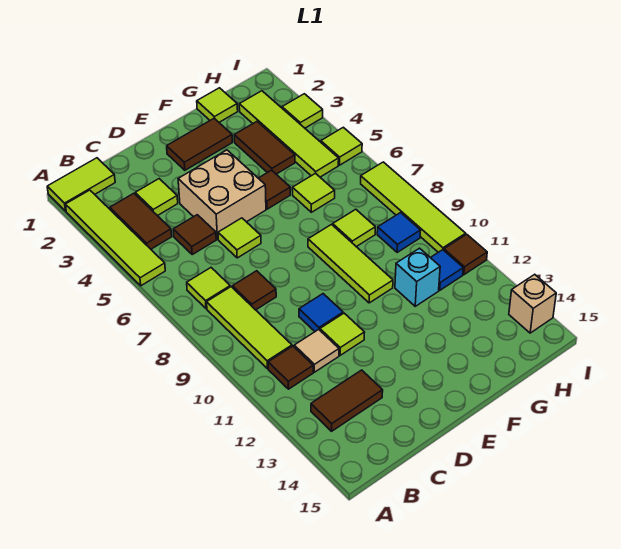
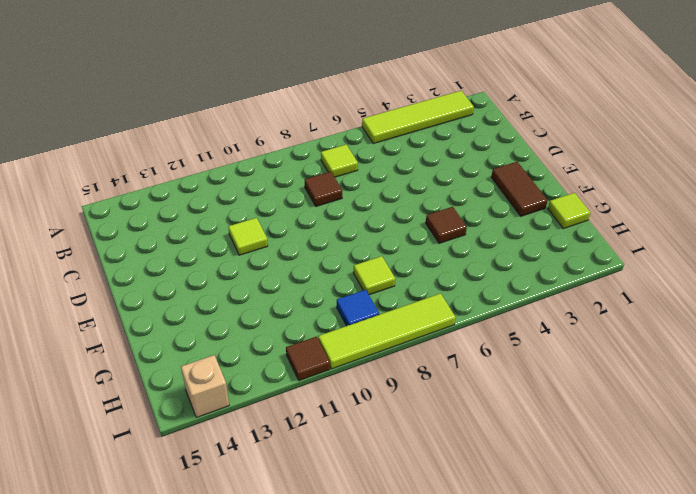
none -> lime 1x2 tile [47,158,115,211]
none -> brown 1x2 tile [110,193,172,249]
none -> lime 1x3 tile [207,287,292,369]
none -> brown 1x1 tile [268,346,313,389]

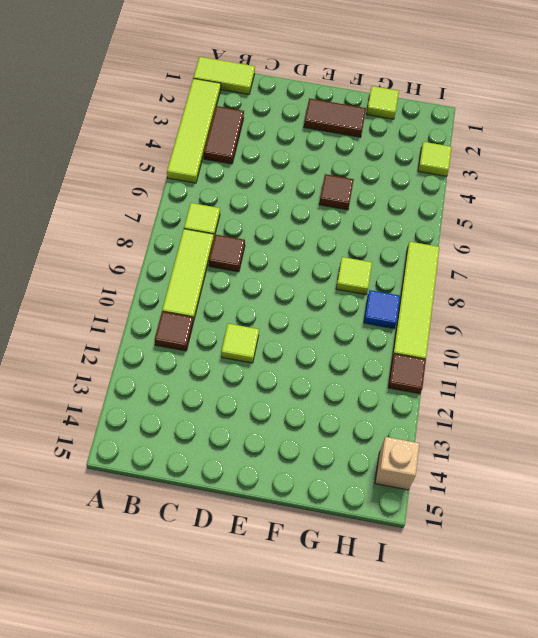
none -> brown 1x2 tile [311,370,383,431]
none -> lime 1x1 tile [135,179,178,216]
none -> brown 1x1 tile [173,215,216,254]
none -> tan 1x1 tile [294,330,339,372]

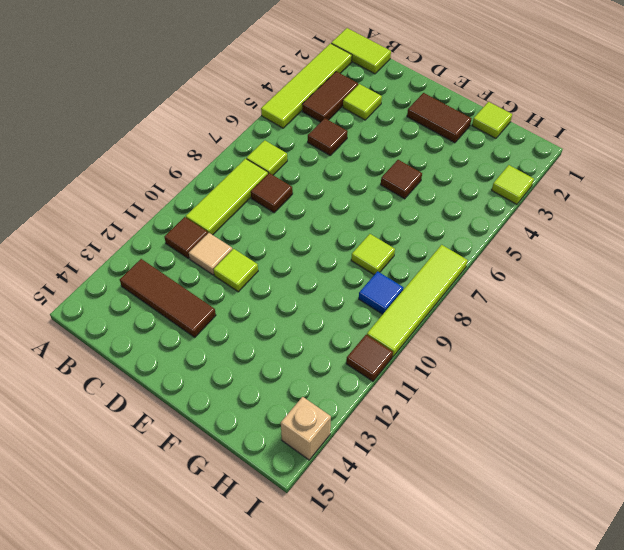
brown 1x3 tile [120,259,216,337] -> brown 1x2 tile [311,370,383,431]
none -> tan 2x2 brick [178,150,266,239]
none -> lime 1x1 tile [218,218,261,258]
none -> blue 1x1 tile [299,294,343,331]
none -> lime 1x3 tile [308,225,393,303]

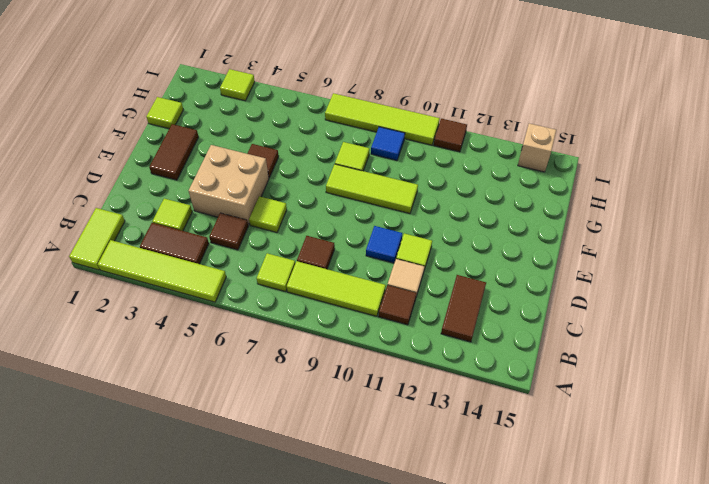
none -> brown 1x2 tile [234,122,295,174]
none -> lime 1x1 tile [292,173,335,212]
none -> cyan 1x1 brick [395,248,440,306]
none -> lime 1x4 tile [239,91,339,177]

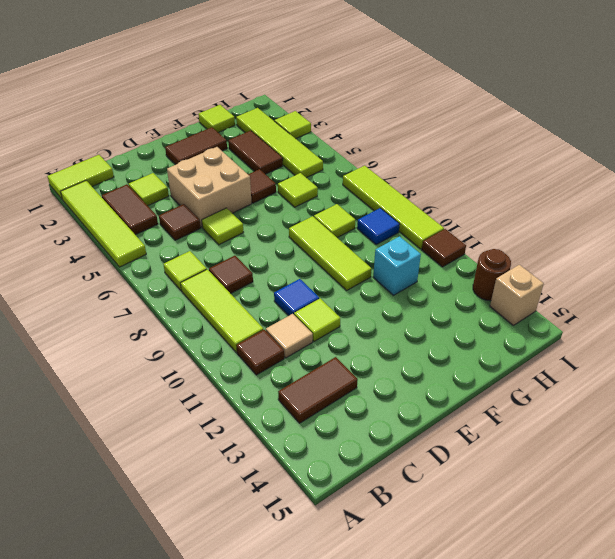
brown 1x1 round brick [473,249,511,301] -> none
none -> blue 1x1 tile [430,250,463,290]
none -> lime 1x1 tile [321,127,362,165]

